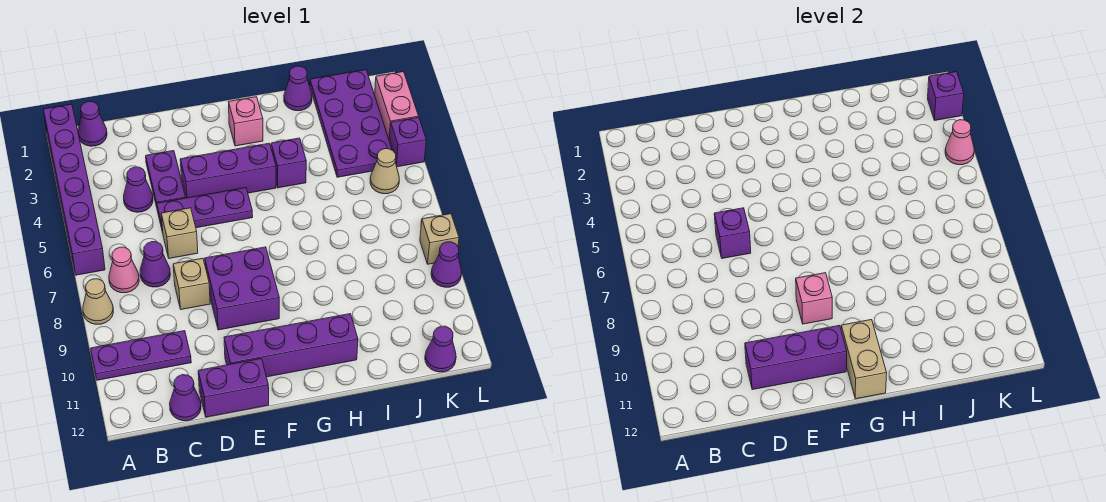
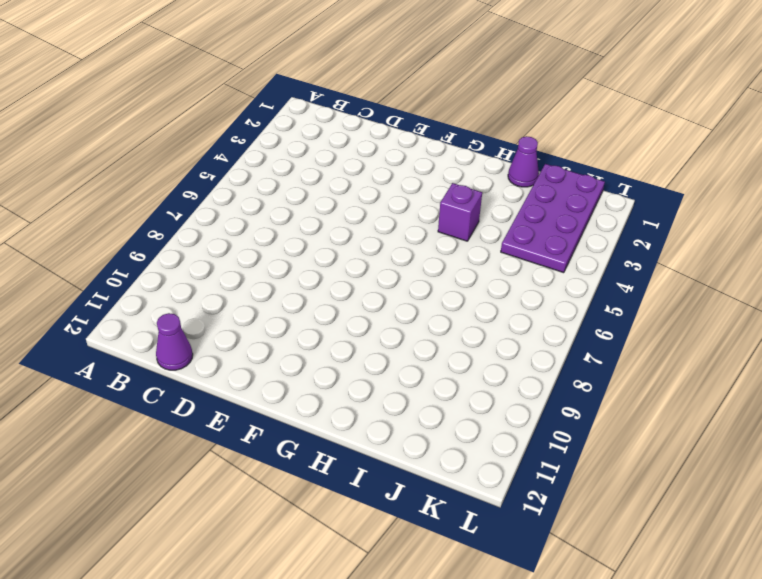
none -> purple 1x6 brick [43,104,105,275]
none -> tan 1x1 cone [83,279,113,324]
none -> purple 1x3 plate [91,331,191,380]
none -> purple 1x1 cone [78,101,107,146]

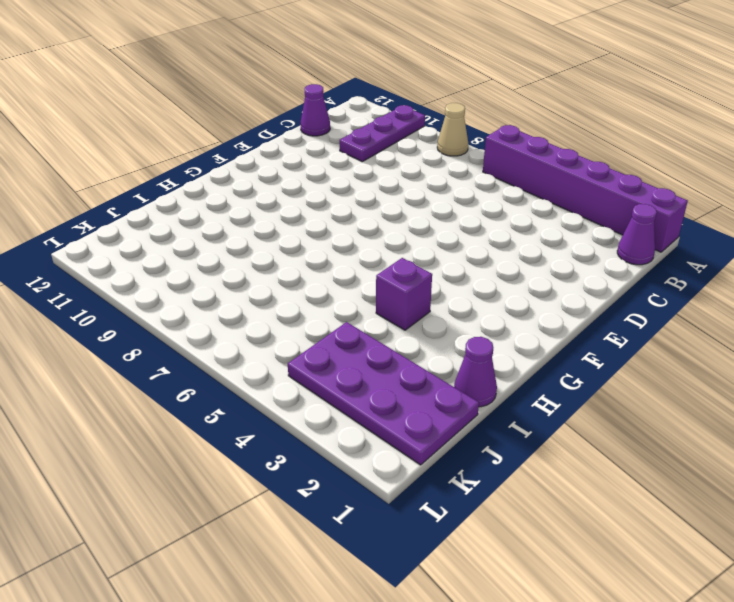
none -> pink 1x1 cone [109,247,139,293]
none -> purple 1x1 cone [124,167,153,212]
none -> purple 1x1 cone [140,242,170,287]
none -> purple 1x2 plate [146,151,185,207]

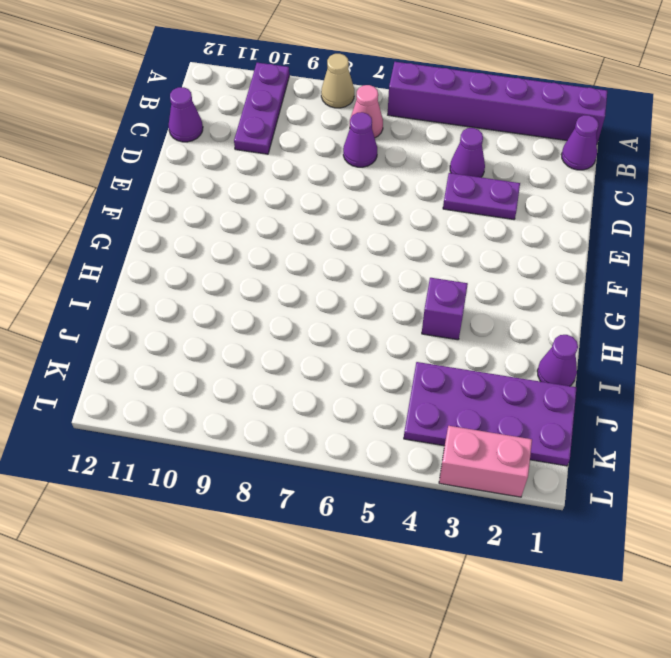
none -> purple 1x3 plate [157,188,253,232]
none -> tan 1x1 brick [161,208,198,258]
none -> tan 1x1 brick [173,258,210,309]
none -> purple 1x2 brick [198,359,269,417]

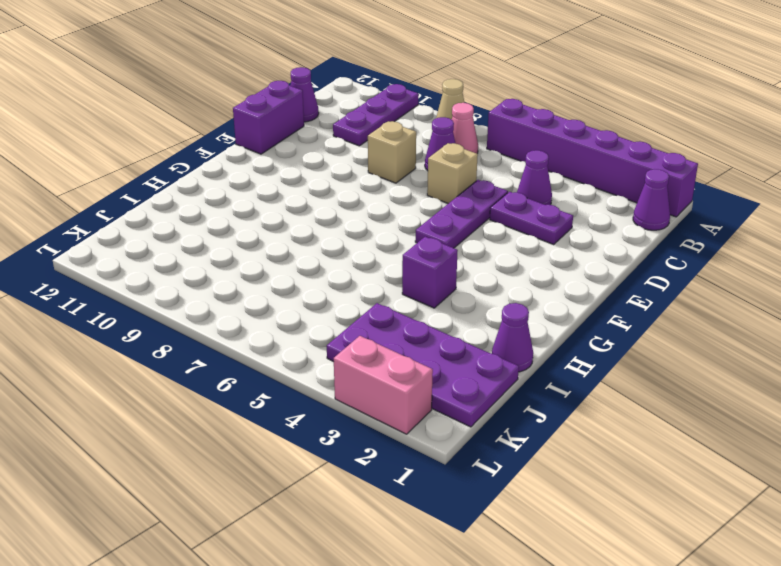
none -> purple 1x3 brick [180,143,276,198]
none -> purple 2x2 brick [205,247,279,330]
none -> purple 1x4 brick [224,314,358,377]
none -> pink 1x1 brick [229,97,263,146]

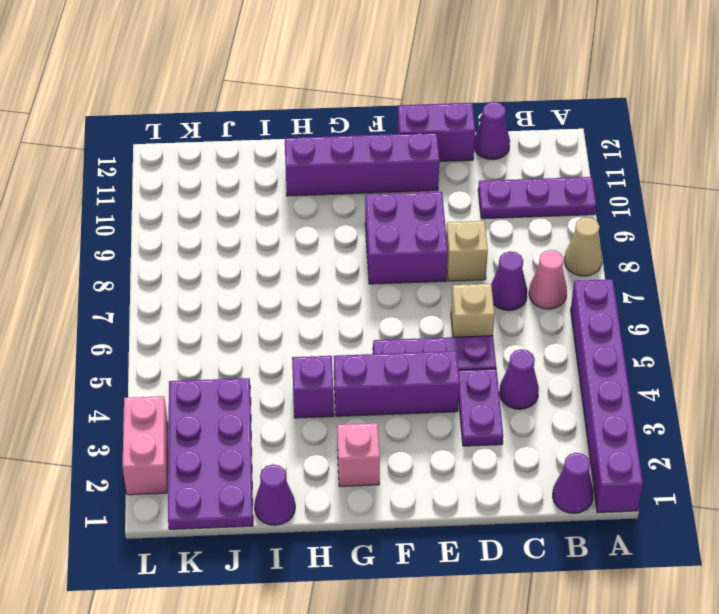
none -> tan 1x1 cone [370,149,399,194]
none -> purple 1x1 cone [425,326,456,372]
none -> purple 1x1 brick [389,117,426,167]
none -> tan 1x1 brick [420,214,459,264]

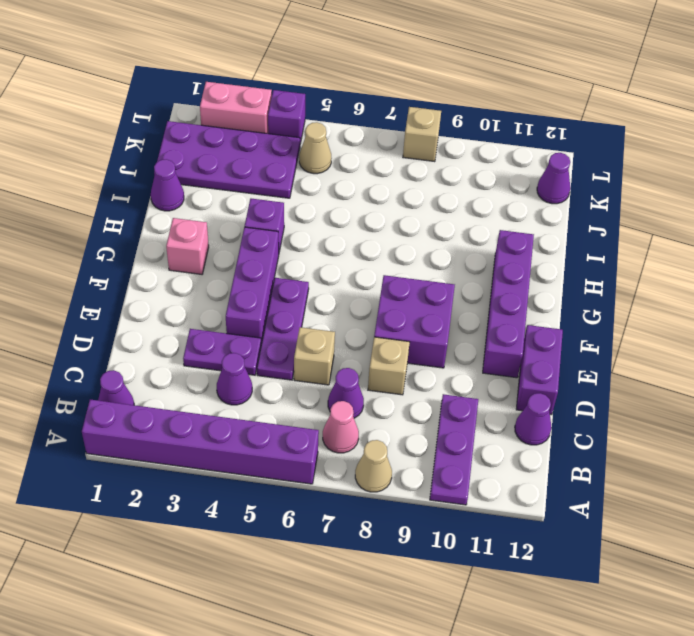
none -> purple 1x1 cone [431,242,462,287]
none -> purple 1x1 brick [714,208,751,258]
none -> purple 1x3 brick [745,325,847,390]
none -> pink 1x1 brick [796,273,832,324]

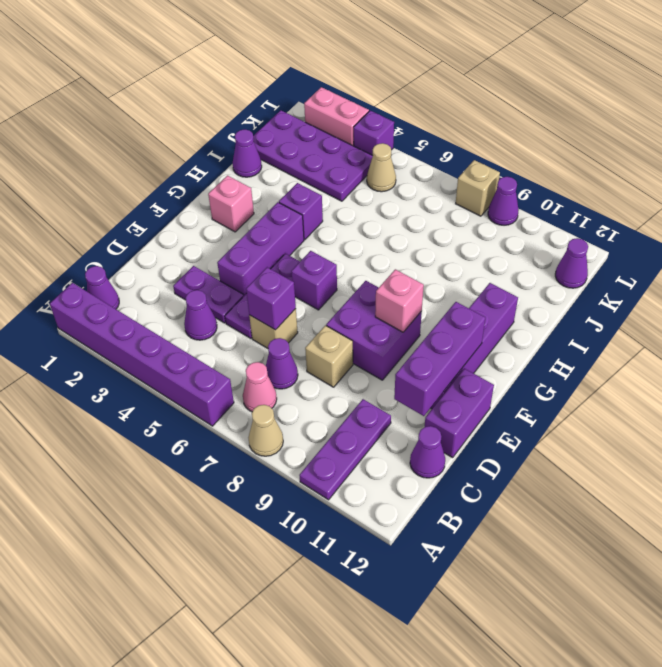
purple 1x1 brick [291,251,337,310] -> purple 1x1 brick moved to [928,72,964,120]
none -> tan 1x2 brick [841,320,887,399]
none -> pink 1x1 cone [945,120,974,165]

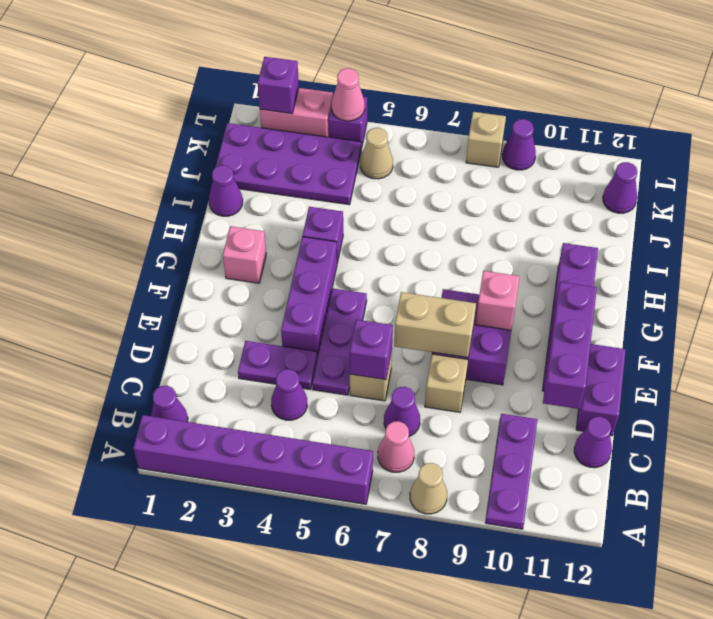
tan 1x2 brick [394,292,476,358] -> tan 1x2 brick moved to [841,320,887,399]

